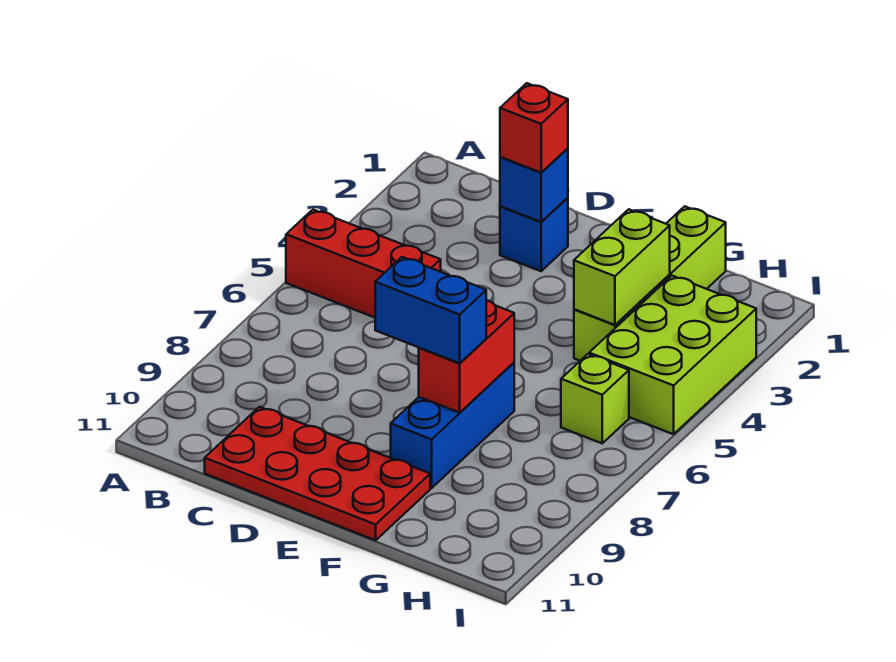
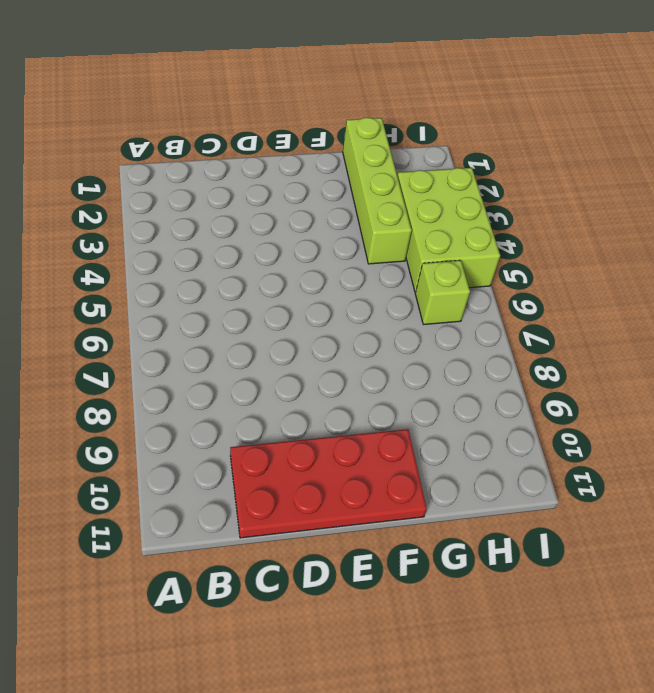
none -> red 1x3 brick [286,210,441,318]
none -> blue 1x1 brick [500,198,568,271]
none -> blue 1x3 brick [391,363,514,488]

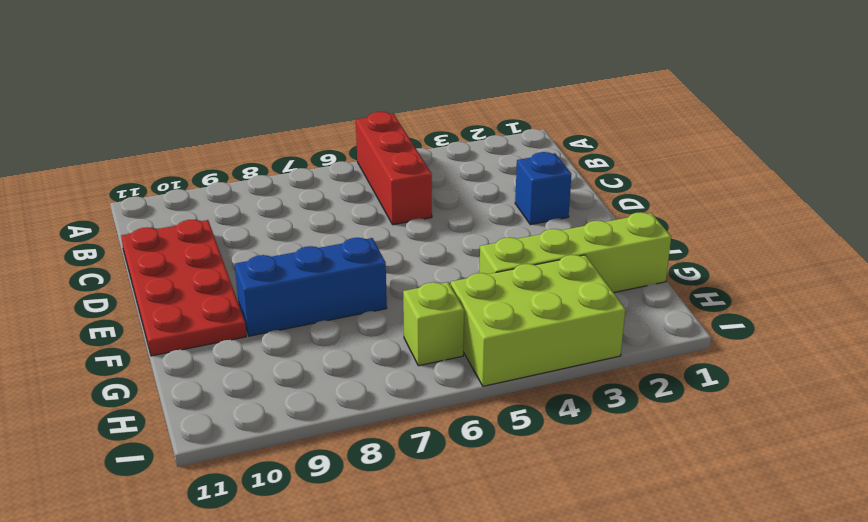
none -> blue 1x1 brick [500,148,568,222]
none -> red 1x2 brick [419,300,514,413]
none -> lime 1x2 brick [574,209,670,325]

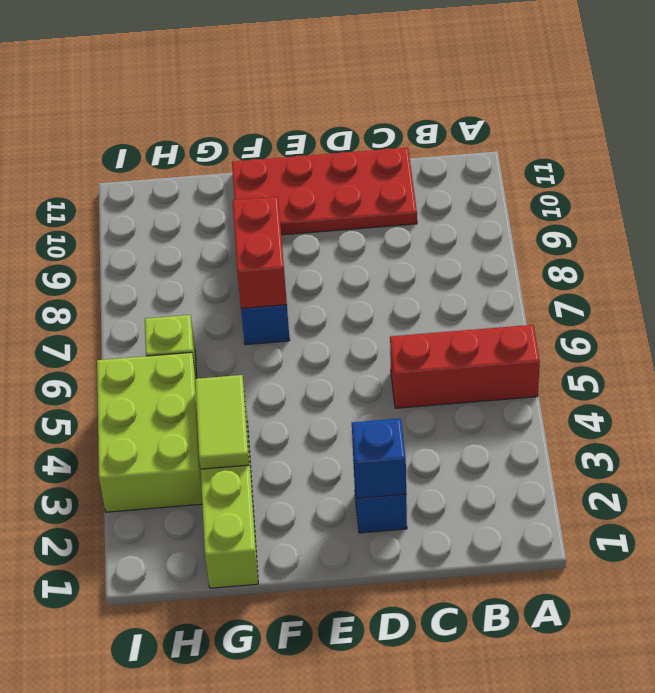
lime 1x2 tile [195,375,249,469] -> lime 1x2 brick [574,209,670,325]
none -> red 1x1 brick [500,83,568,173]
none -> blue 1x2 brick [375,257,486,363]

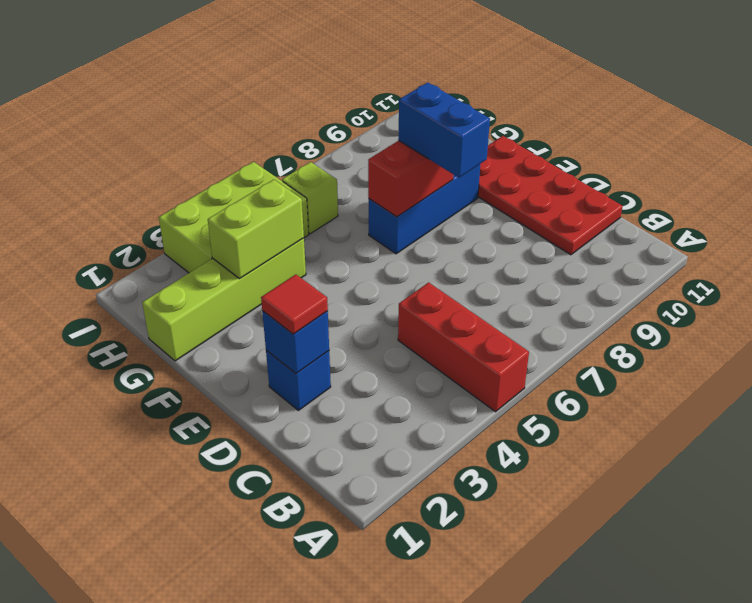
red 1x1 tile [261,274,328,334] -> red 1x1 brick [500,83,568,173]

